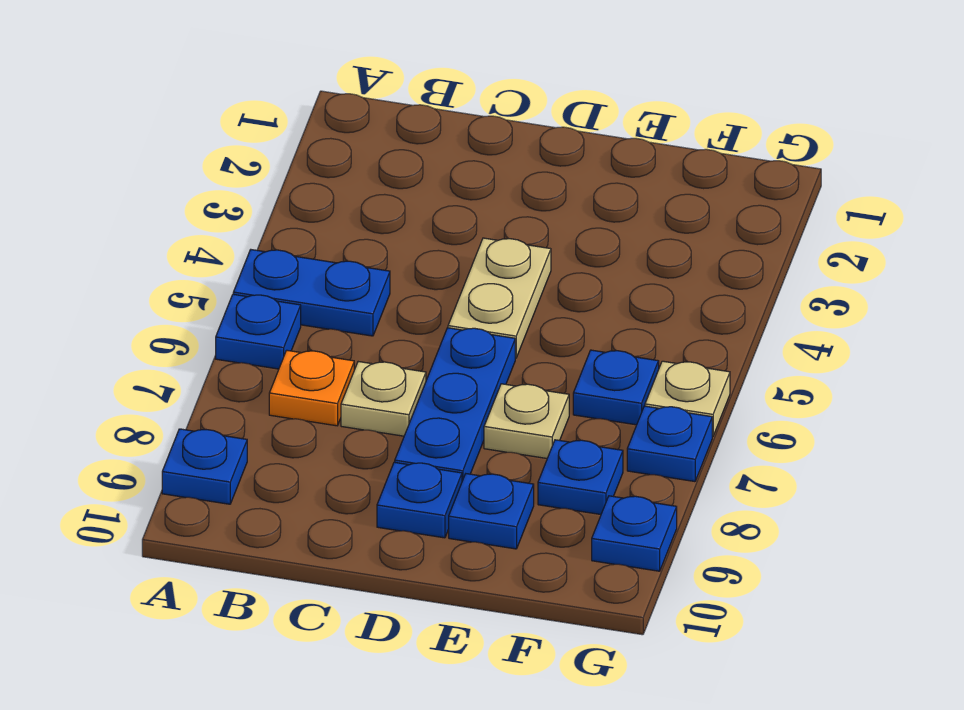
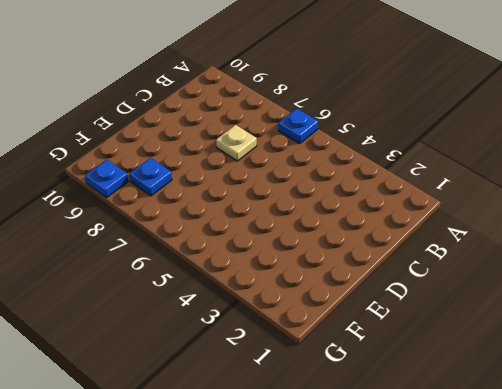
none -> blue 1x2 plate [233,250,390,336]
none -> blue 1x1 plate [162,429,247,504]
none -> orange 1x1 plate [269,350,354,426]

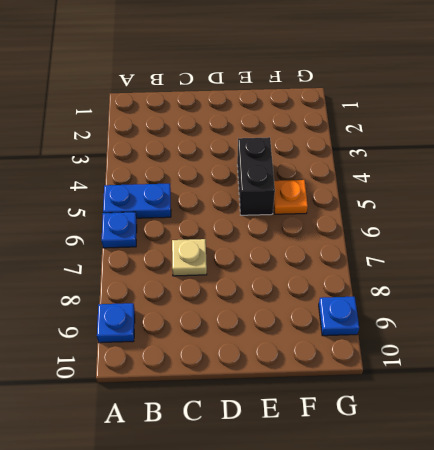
black 1x2 brick [237,137,275,215] -> none
orange 1x1 plate [274,180,308,214] -> orange 1x1 plate moved to [269,350,354,426]
none -> tan 1x2 plate [448,238,551,358]
none -> blue 1x3 plate [395,328,515,481]
none -> blue 1x1 plate [377,462,462,538]

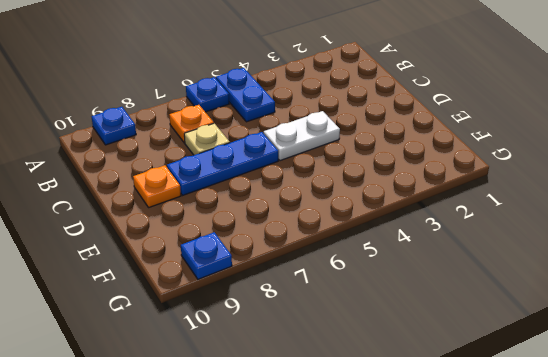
white 1x2 plate [263,111,340,161] -> tan 1x2 plate [448,238,551,358]
orange 1x1 plate [133,165,181,207] -> blue 1x1 plate [377,462,462,538]
none -> tan 1x1 plate [484,384,569,458]
none -> blue 1x1 plate [449,474,534,549]
none -> blue 1x1 plate [573,350,659,425]

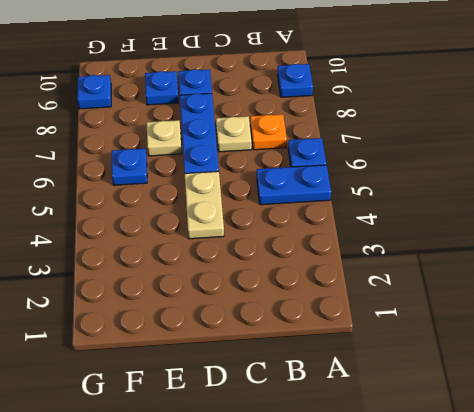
none -> blue 1x1 plate [538,440,623,515]
none -> tan 1x1 plate [645,361,730,437]
none -> blue 1x1 plate [627,406,712,482]

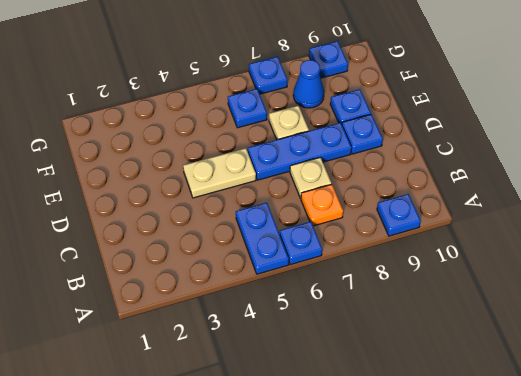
blue 1x1 cone [293,60,324,108] -> blue 1x1 plate [538,440,623,515]
none -> tan 1x1 plate [645,361,730,437]

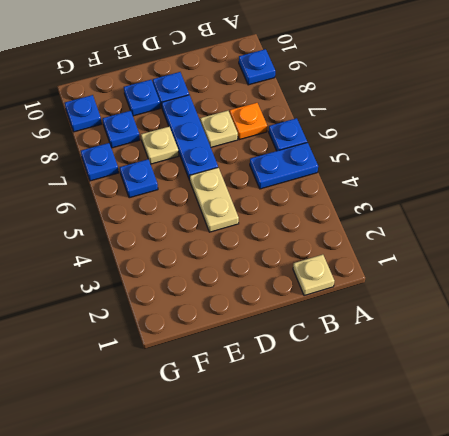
tan 1x1 plate [293,255,334,296] -> tan 1x1 plate moved to [645,361,730,437]

